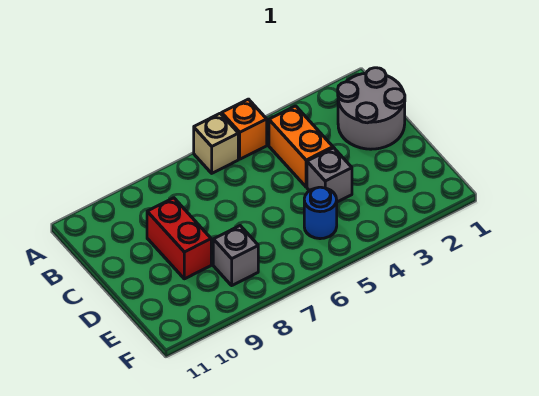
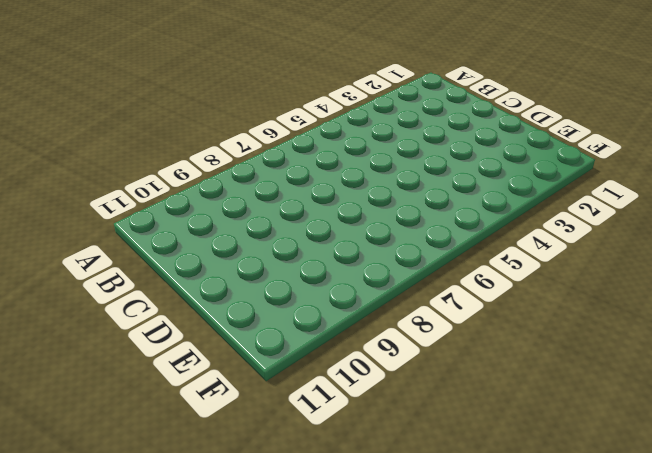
none -> orange 1x1 brick [222,99,267,159]
none -> tan 1x1 brick [194,113,238,173]

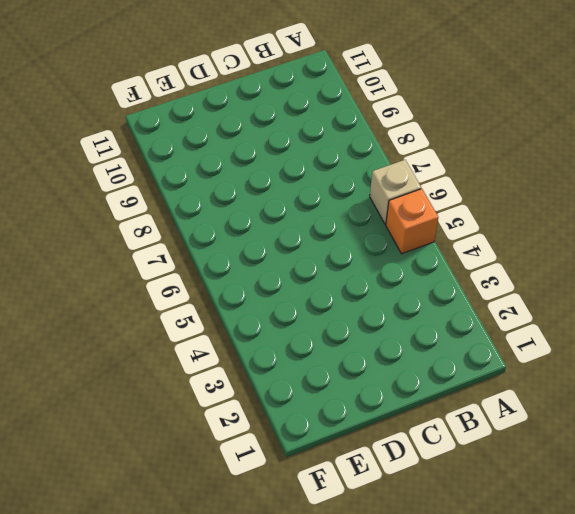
none -> grey 2x2 round brick [338,68,405,149]
none -> orange 1x2 brick [269,106,333,187]

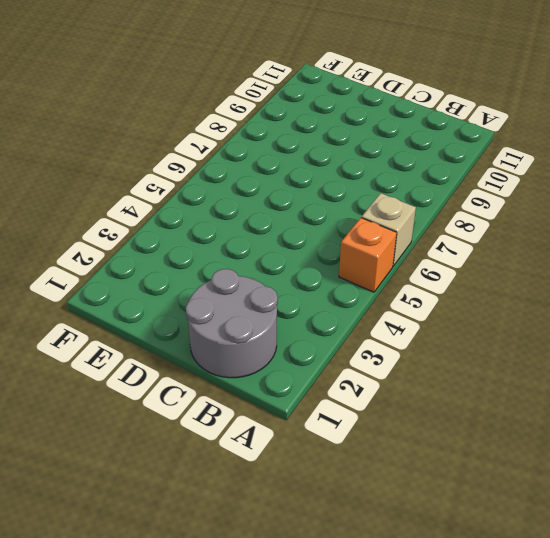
none -> orange 1x2 brick [269,106,333,187]
none -> red 1x2 brick [147,198,211,279]

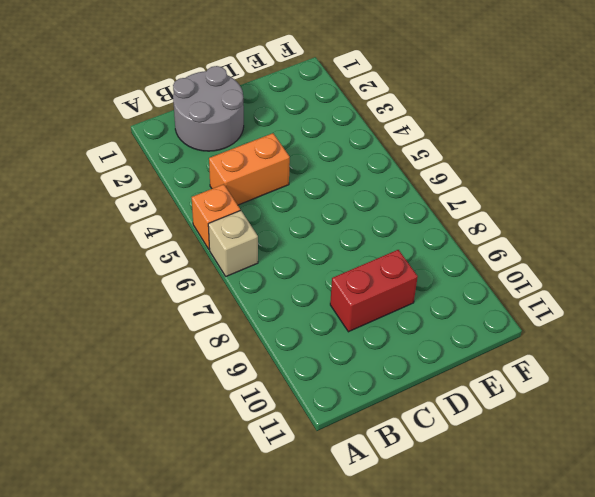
none -> grey 1x1 brick [307,148,352,202]
none -> blue 1x1 round brick [304,187,337,239]

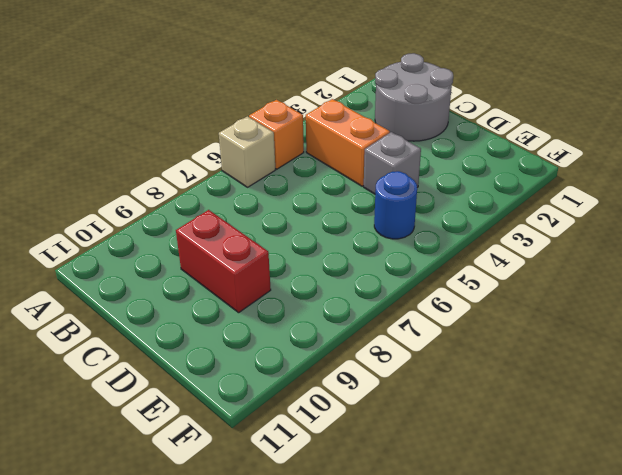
none -> grey 1x1 brick [213,226,258,285]

